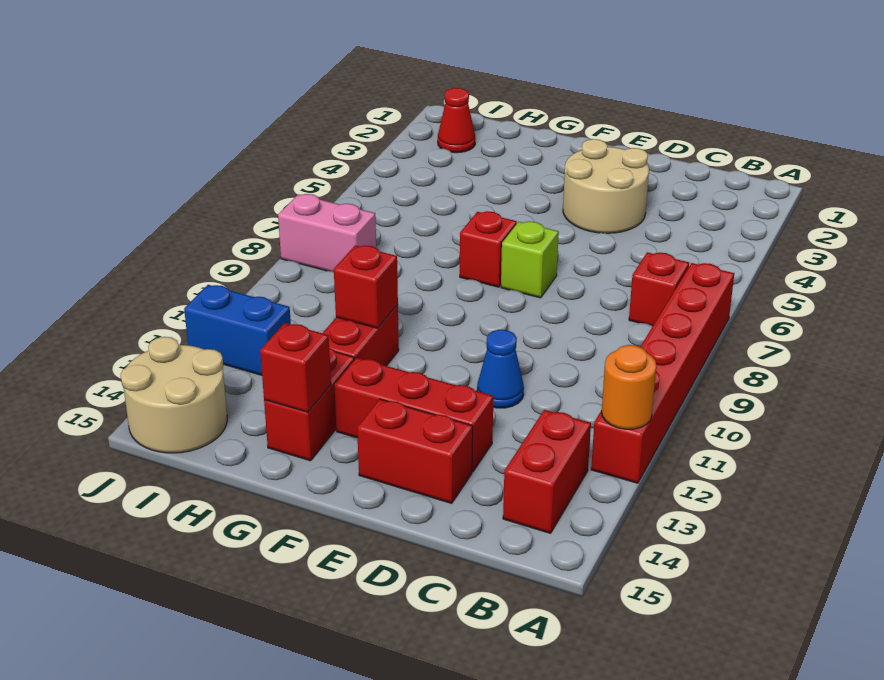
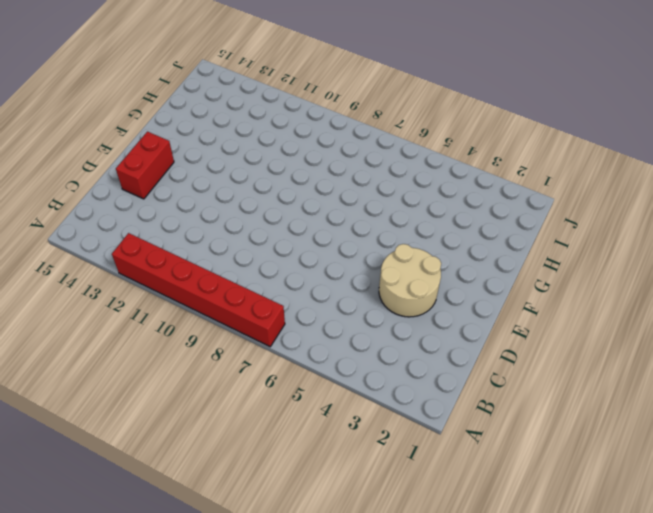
none -> red 1x1 brick [629,252,689,326]
none -> red 1x2 brick [503,410,591,533]
none -> blue 1x1 cone [477,330,524,408]

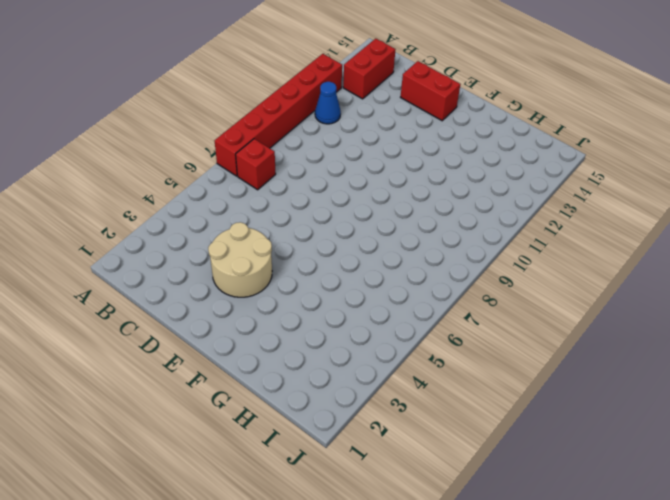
blue 1x1 cone [315,82,341,124] -> blue 1x1 cone moved to [477,330,524,408]
none -> red 1x3 brick [334,358,493,472]
none -> lime 1x1 brick [501,221,559,298]
none -> red 1x1 brick [460,211,517,287]

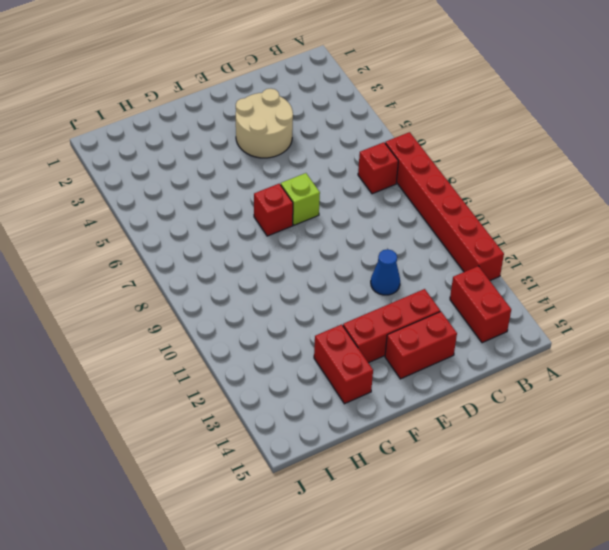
none -> red 1x2 brick [323,305,399,366]
none -> red 1x1 cone [438,88,475,153]
none -> pink 1x2 brick [278,194,376,272]

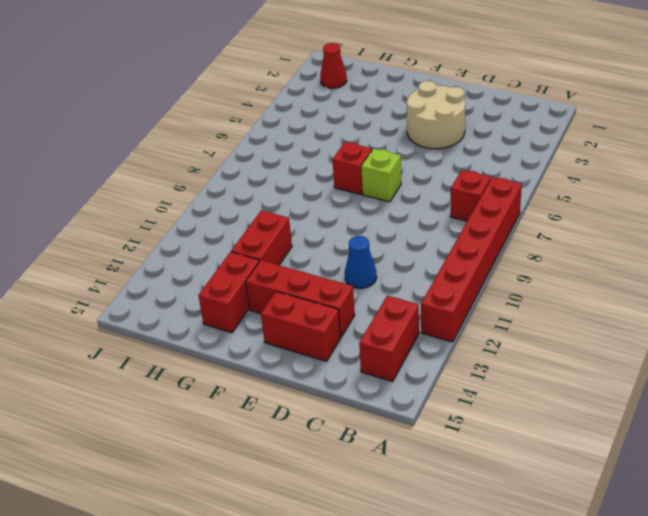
none -> pink 1x2 brick [278,194,376,272]
none -> blue 1x2 brick [184,285,291,375]
none -> tan 2x2 round brick [121,337,227,453]

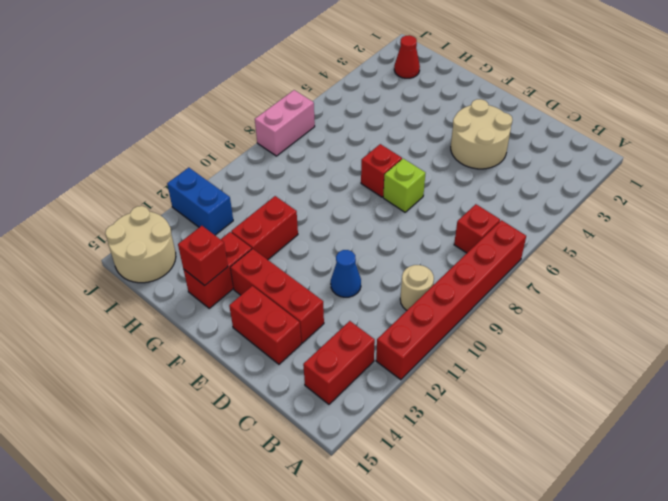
tan 1x1 round brick [400,265,434,310] -> none
pink 1x2 brick [255,90,315,156] -> pink 1x2 brick turned to [278,194,376,272]
none -> orange 1x1 round brick [602,345,656,429]
none -> red 1x1 brick [334,245,398,328]

